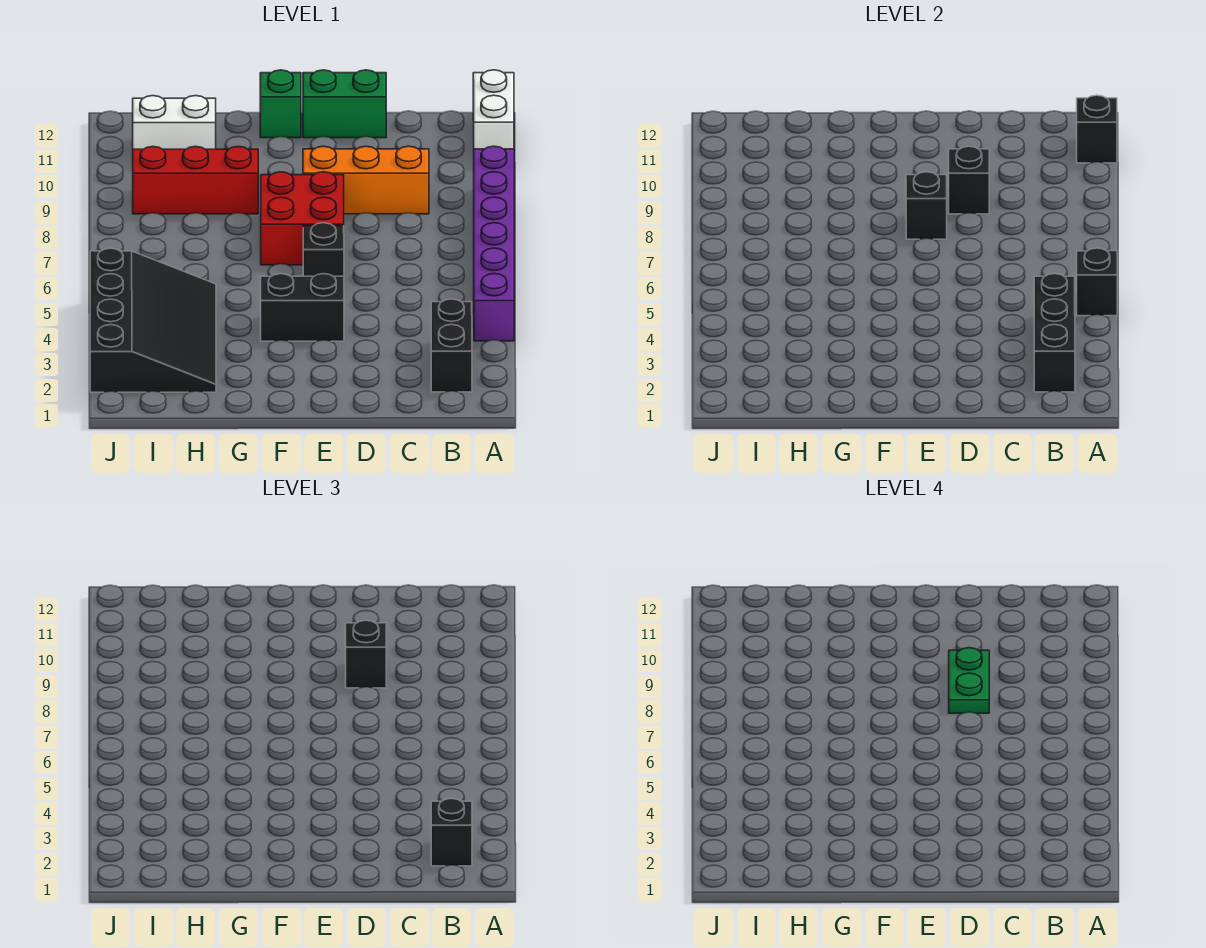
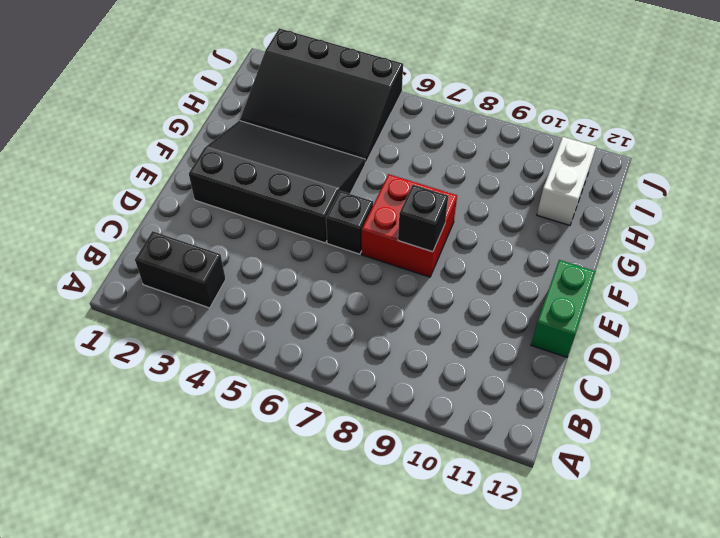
black 3x4 slope [189,121,365,243] -> black 1x2 brick [261,274,344,341]
none -> purple 1x6 brick [474,146,514,341]
none -> white 1x2 brick [473,70,514,149]
none -> orange 1x3 brick [303,146,429,214]

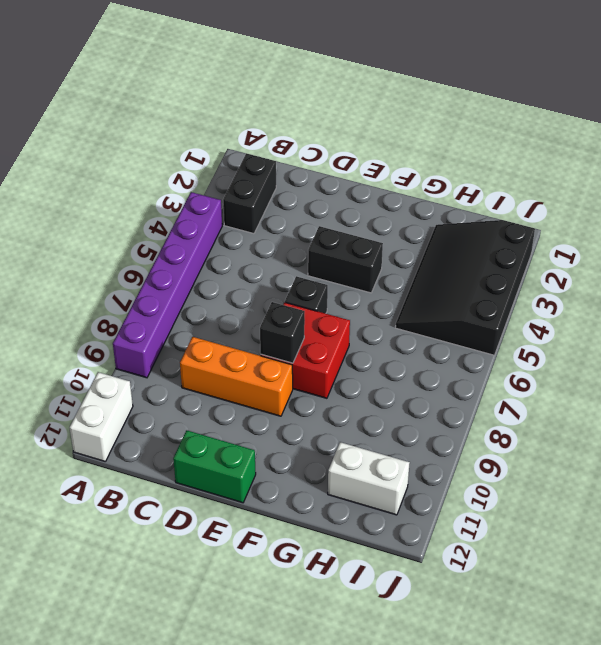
none -> green 1x1 brick [260,70,301,138]
none -> red 1x3 brick [133,146,258,214]
none -> black 1x1 brick [1077,248,1117,316]

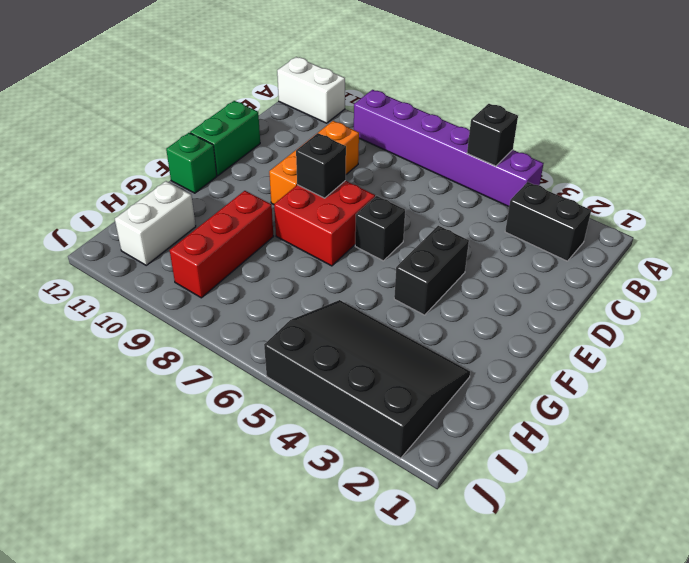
none -> black 1x1 brick [1077,95,1117,163]
none -> black 1x3 brick [1034,274,1075,392]
none -> black 1x1 brick [949,146,989,214]

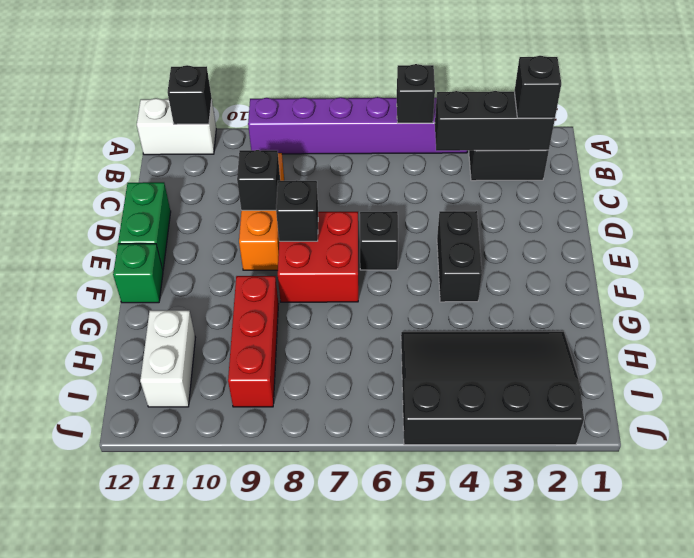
none -> black 1x1 brick [346,620,386,688]
none -> green 1x2 plate [949,648,989,713]

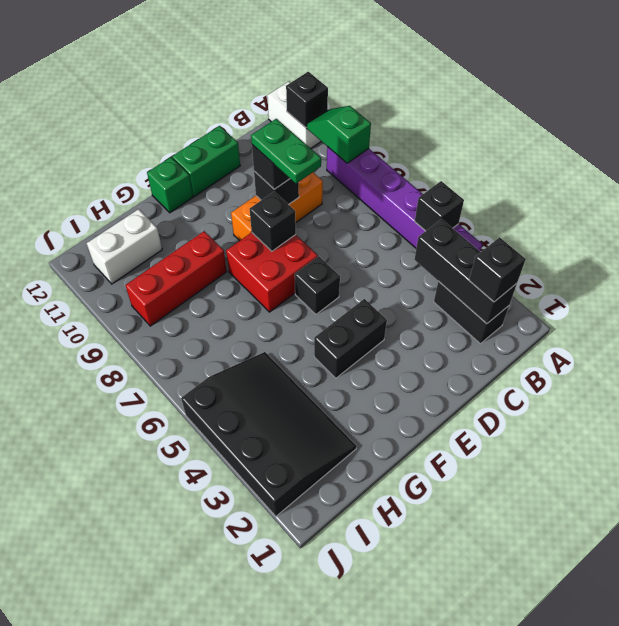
green 1x2 slope [306,106,371,163] -> none

